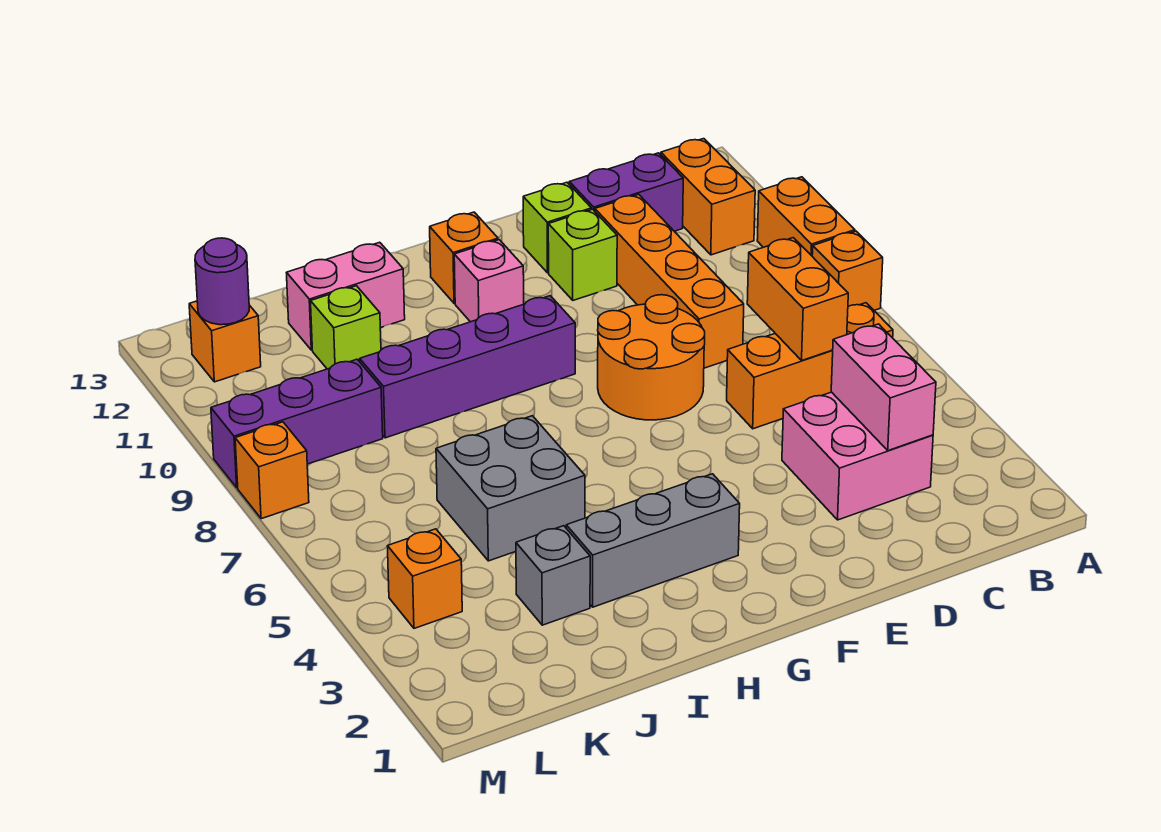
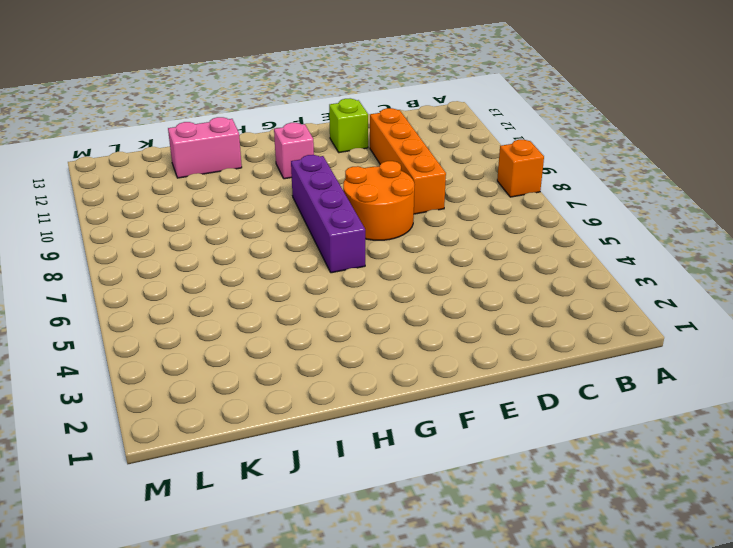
purple 1x4 brick [291,155,365,273] -> purple 1x4 brick turned to [360,296,575,438]
none -> orange 1x2 brick [757,177,855,256]
none -> orange 1x3 brick [727,303,893,429]
none -> orange 1x2 brick [661,139,755,255]

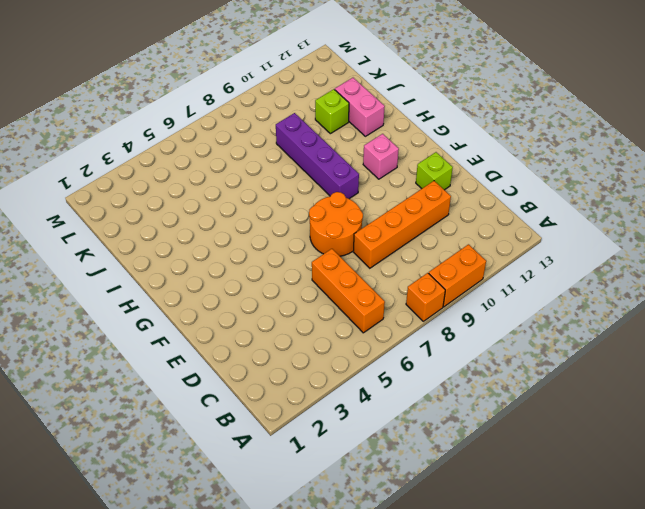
none -> orange 1x2 brick [661,139,755,255]
none -> pink 2x2 brick [782,392,933,520]
none -> purple 1x2 brick [569,153,683,231]

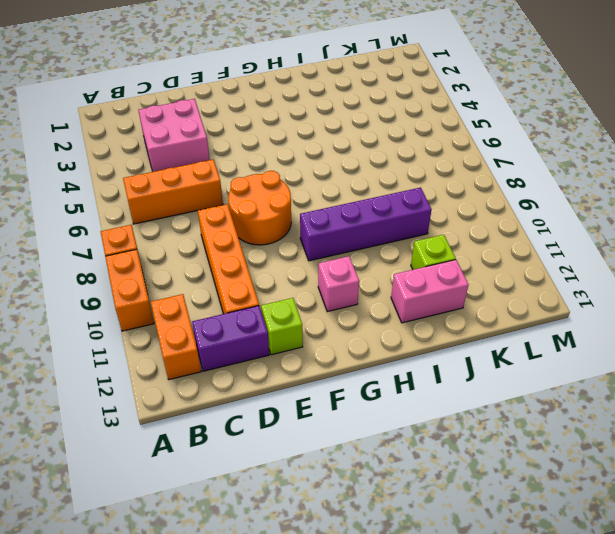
none -> lime 1x1 brick [548,209,617,300]
none -> grey 1x3 brick [566,474,740,607]
none -> orange 1x1 brick [430,212,498,303]

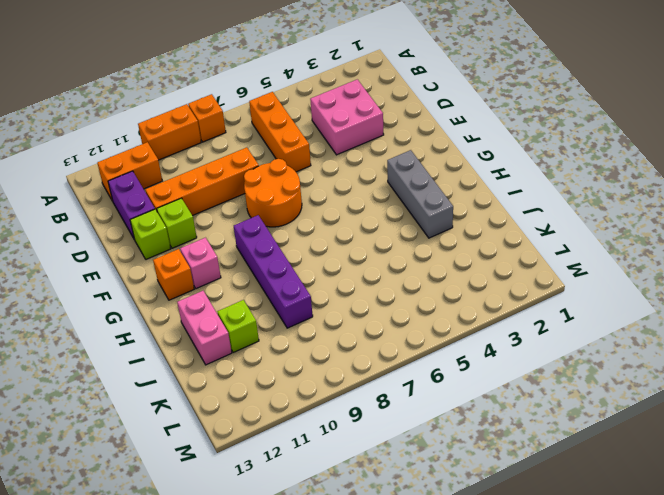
none -> grey 2x2 brick [436,416,585,561]
none -> grey 1x1 brick [516,526,590,625]
none -> purple 1x3 brick [211,359,383,488]

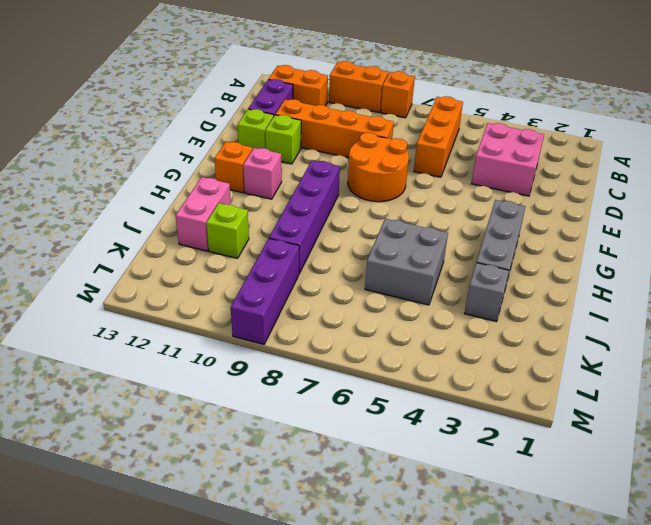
none -> orange 1x1 brick [387,529,462,628]
none -> orange 1x1 brick [189,301,261,382]
none -> orange 1x1 brick [235,422,309,519]

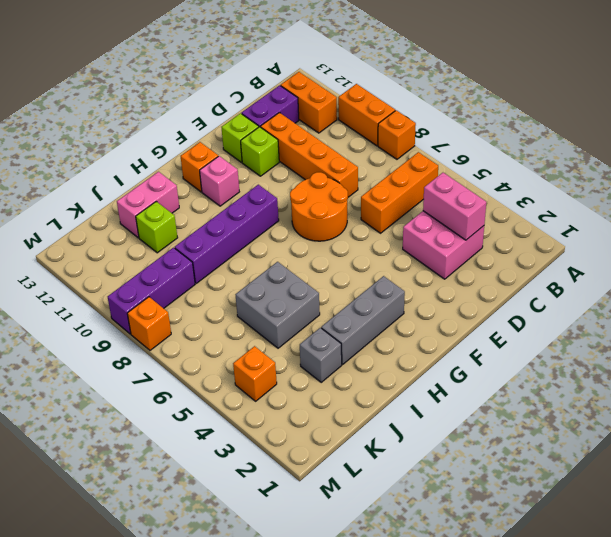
none -> orange 1x1 brick [189,301,261,382]
none -> orange 1x2 brick [747,238,848,360]
none -> purple 1x1 round brick [195,238,249,325]

